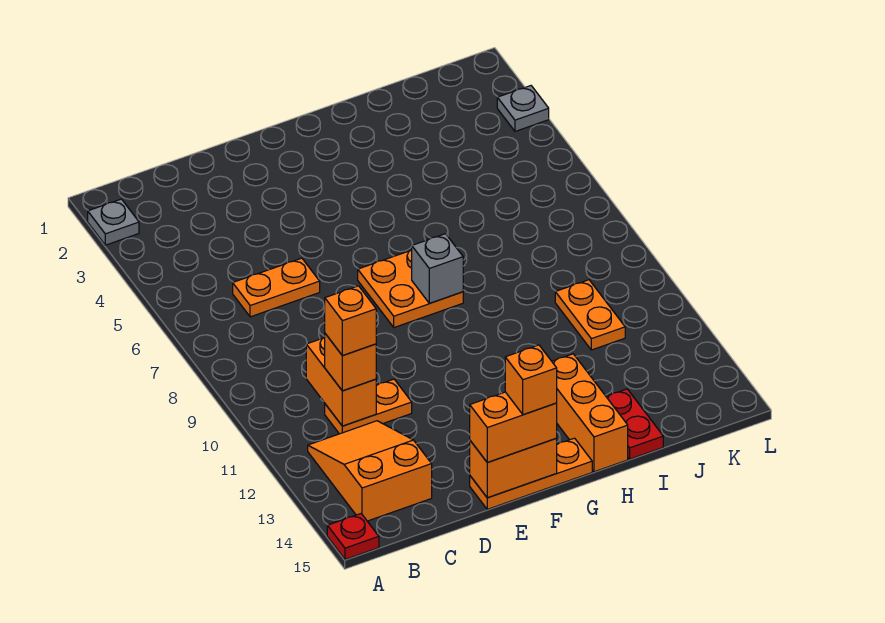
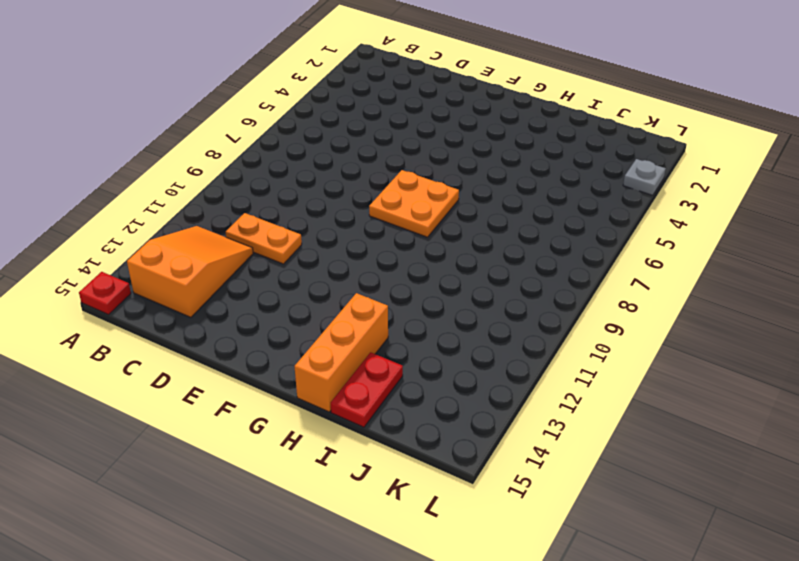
none -> grey 1x1 plate [88,199,139,245]
none -> orange 1x2 plate [233,258,320,317]
none -> orange 1x3 plate [470,438,592,509]

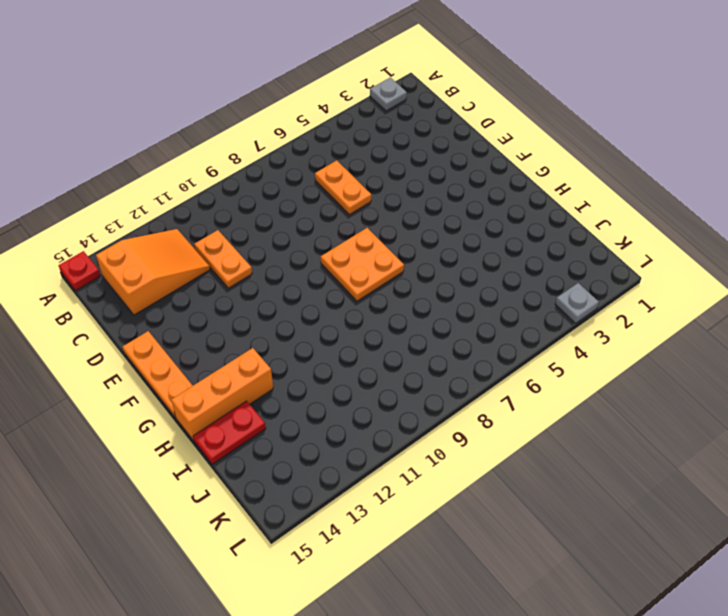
none -> orange 1x2 plate [555,280,625,350]
none -> orange 1x2 brick [306,337,376,426]
none -> orange 1x2 brick [470,438,557,498]

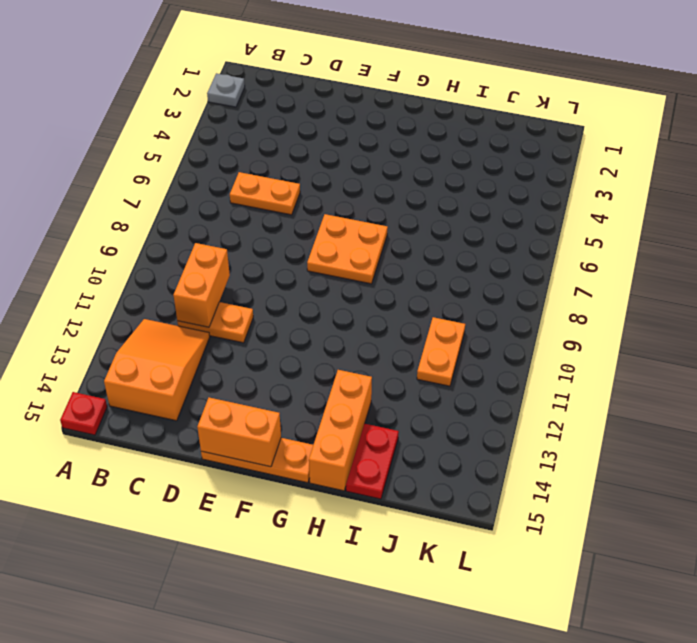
none -> grey 1x1 plate [497,86,549,131]
none -> grey 1x1 brick [412,234,463,303]
none -> orange 1x1 brick [325,334,376,391]

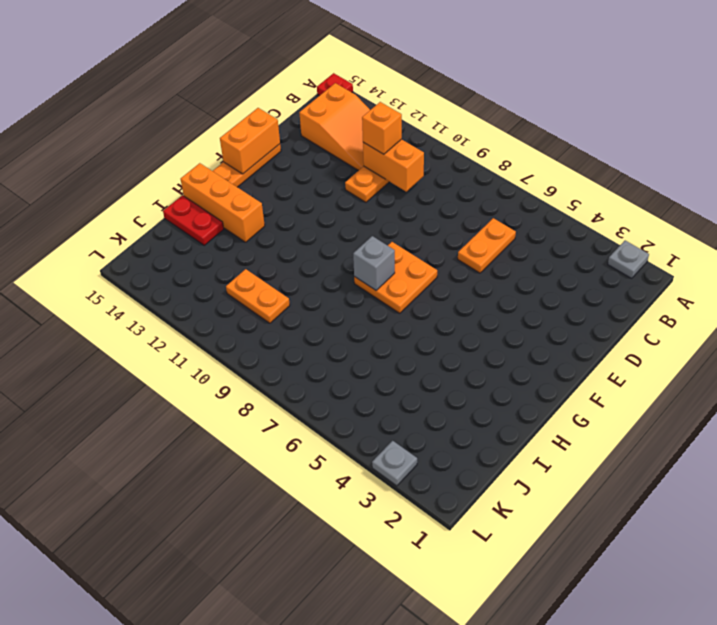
none -> orange 1x2 brick [470,392,557,462]
none -> orange 1x1 brick [325,286,376,355]
none -> orange 1x1 brick [505,345,557,415]

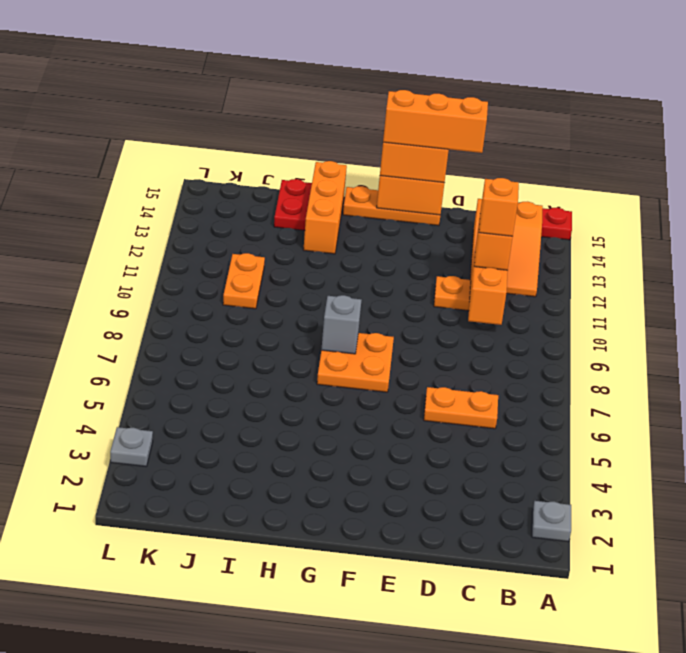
orange 1x3 brick [383,90,488,153] -> orange 1x1 brick [505,345,557,415]

